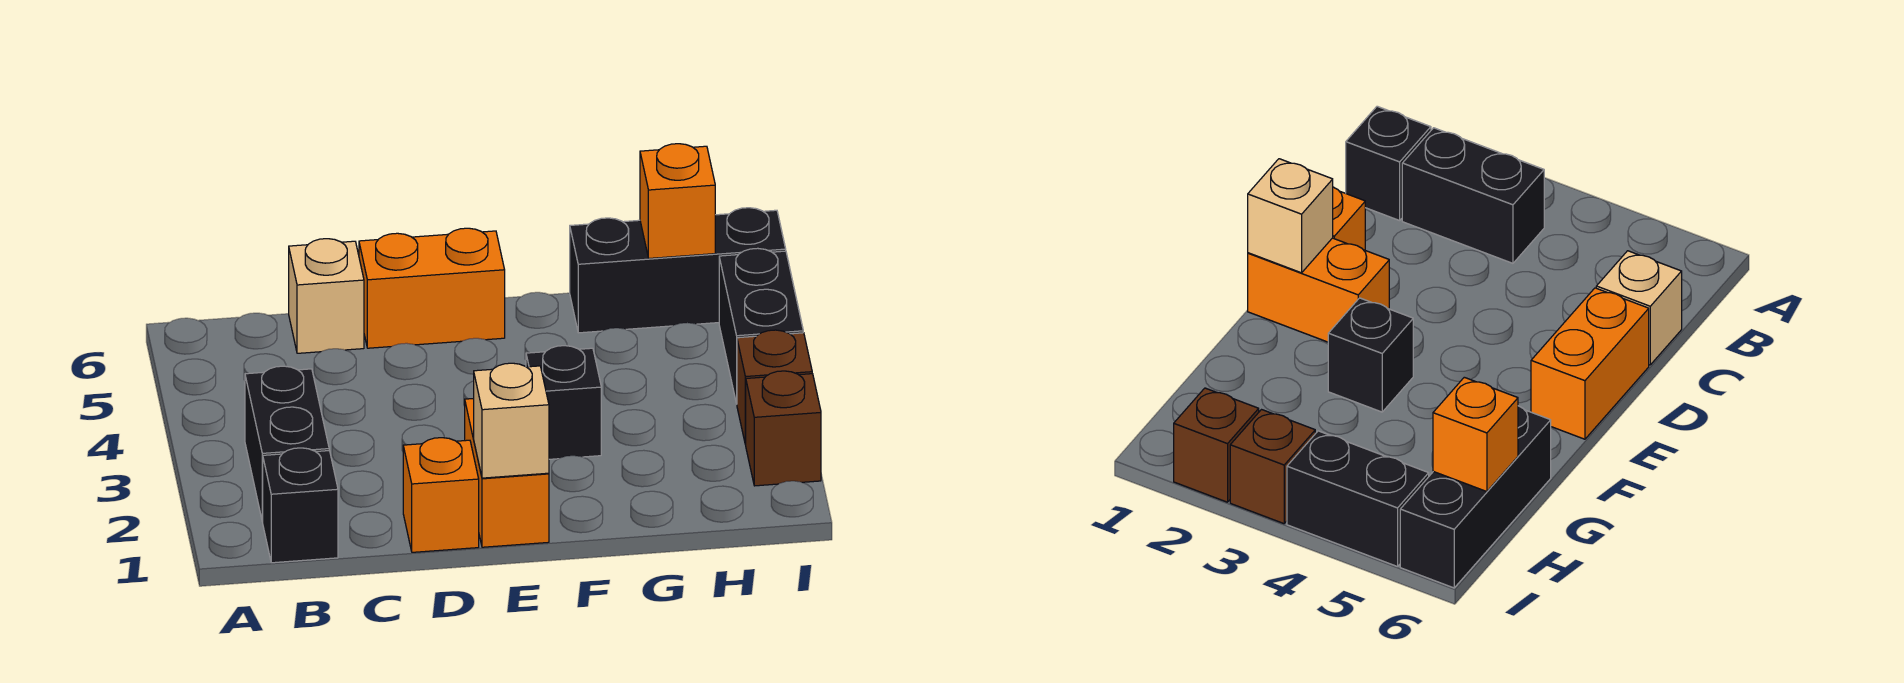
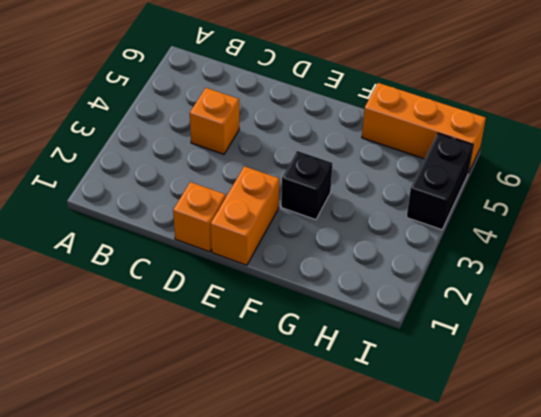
orange 1x1 brick [190,88,239,154] -> orange 1x1 brick moved to [640,144,715,258]
orange 1x3 brick [362,83,486,173] -> black 1x3 brick [570,208,786,333]
none -> black 1x1 brick [263,448,338,563]
none -> black 1x2 brick [245,366,329,522]
none -> tan 1x1 brick [289,239,364,353]

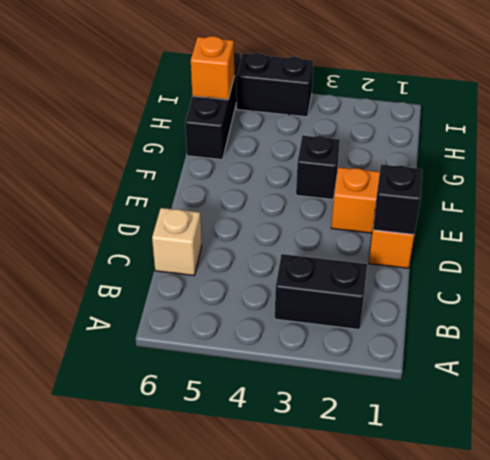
black 1x1 brick [373,165,422,235] -> black 1x1 brick moved to [263,448,338,563]
none -> orange 1x2 brick [359,228,505,348]
none -> brown 1x1 brick [746,371,821,486]
none -> brown 1x1 brick [737,330,812,445]

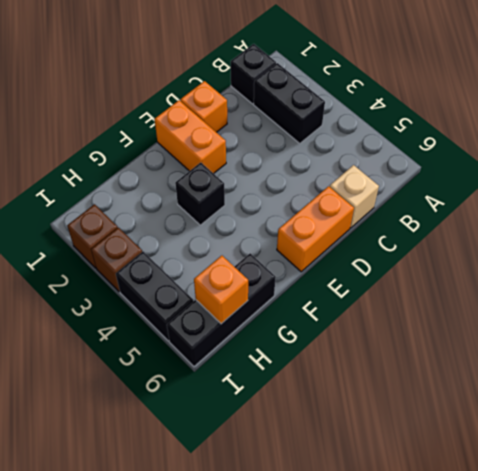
none -> tan 1x1 brick [474,363,549,478]

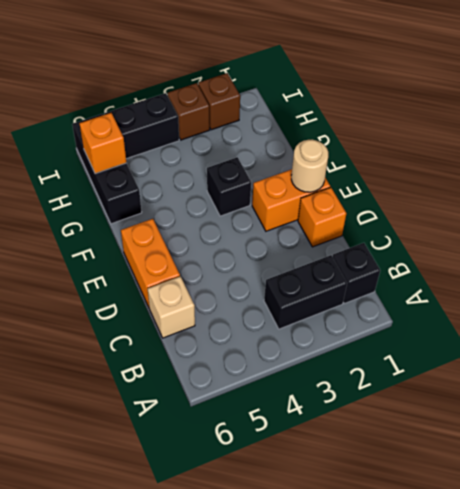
tan 1x1 round brick [291,140,328,192] -> tan 1x1 brick [474,363,549,478]

